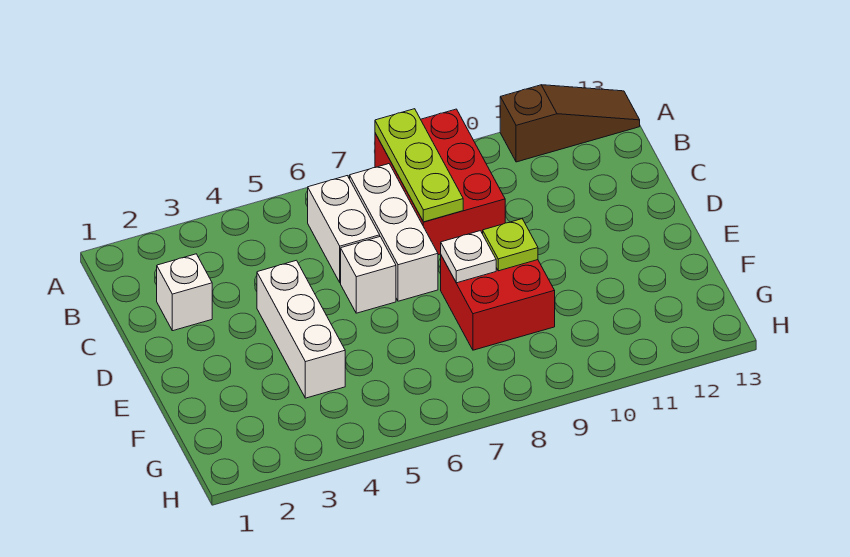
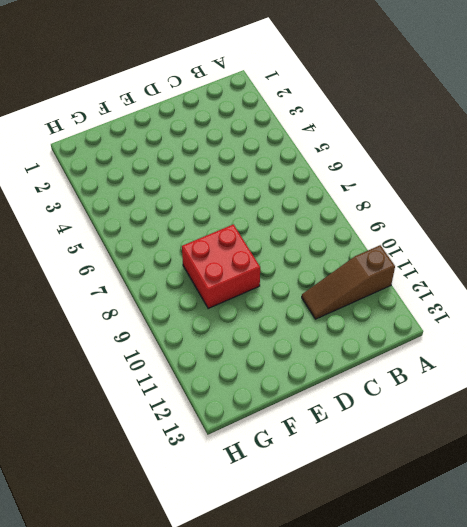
brown 1x3 slope [302,245,395,319] -> brown 1x3 slope turned to [500,85,640,162]
none -> red 2x3 brick [375,109,505,255]
none -> white 1x2 brick [308,176,380,283]

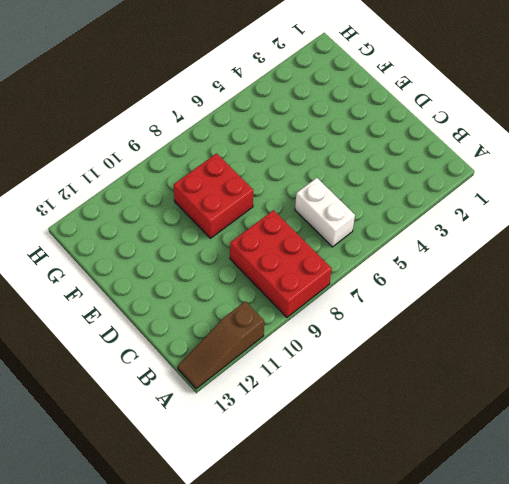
none -> white 1x3 brick [349,164,438,301]
none -> white 1x1 brick [157,254,212,331]

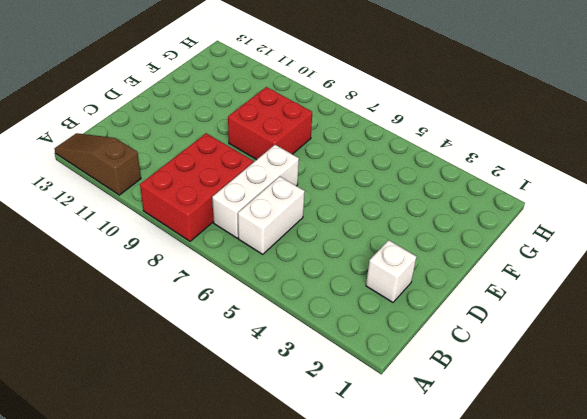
none -> white 1x3 brick [257,260,345,398]
none -> white 1x1 brick [341,237,396,313]

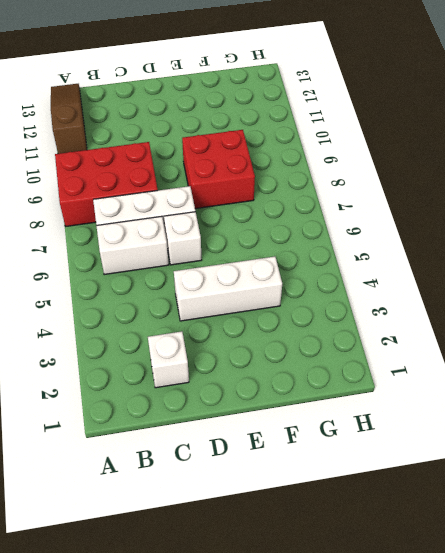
none -> lime 1x3 plate [375,109,463,222]
none -> white 1x1 plate [441,231,496,283]

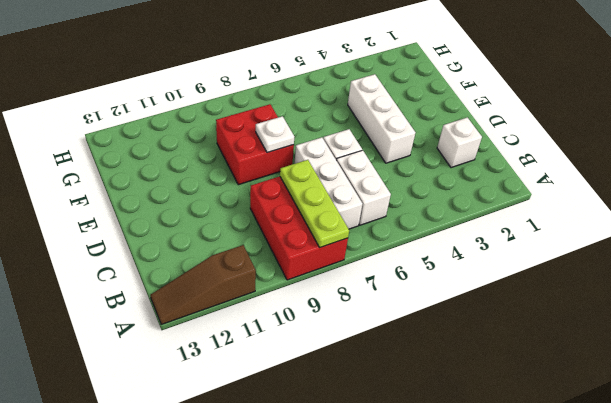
none -> lime 1x1 plate [483,219,538,271]

